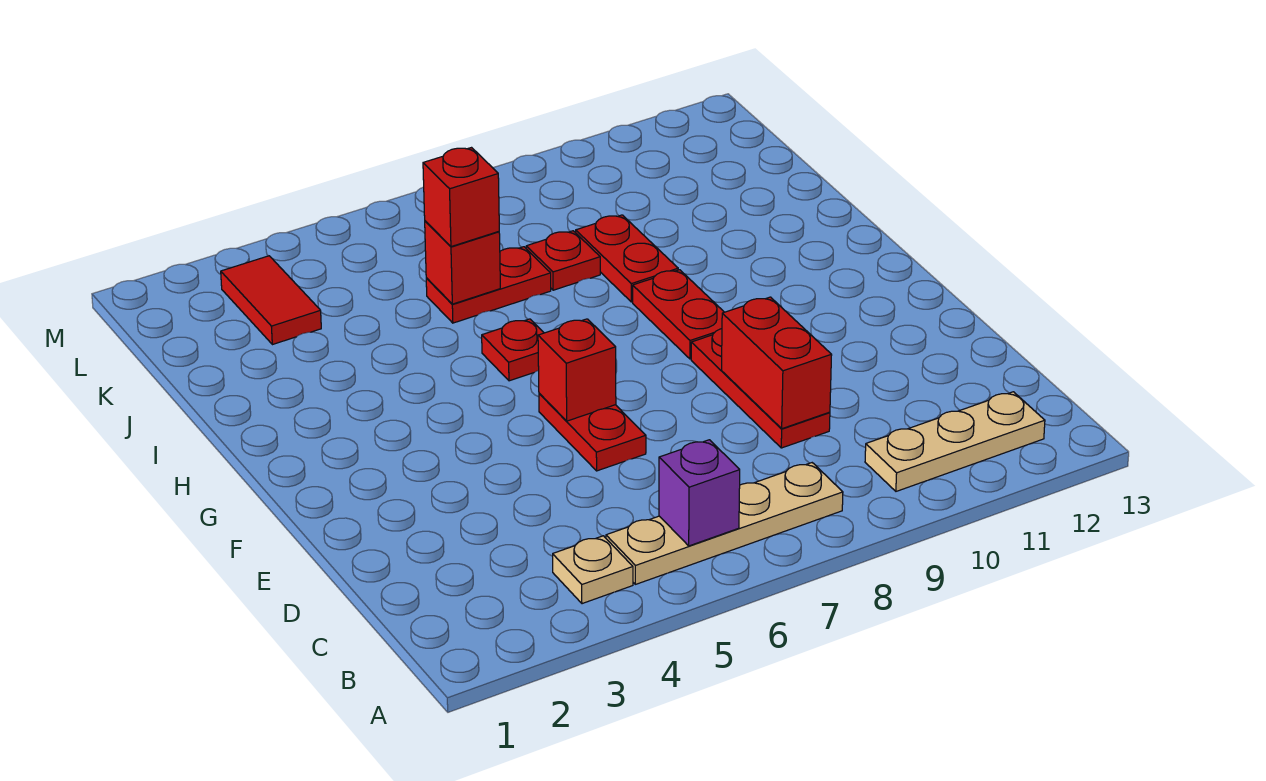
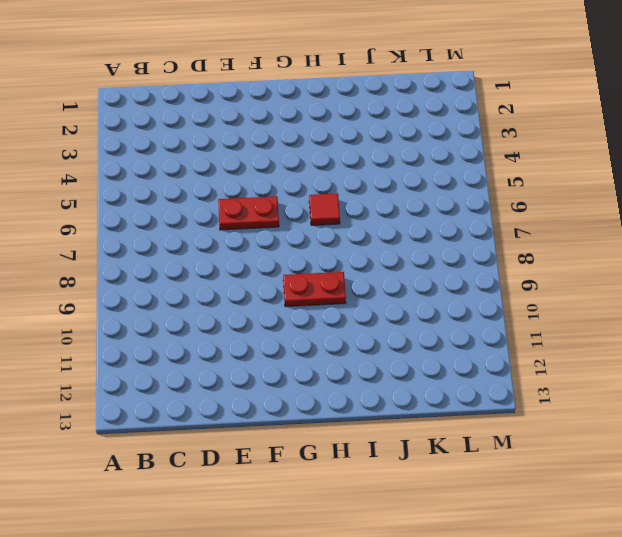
red 1x1 tile [309,193,340,225] -> red 1x1 plate [482,319,544,381]
none -> tan 1x1 plate [553,536,633,604]
none -> tan 1x4 plate [606,463,843,584]
none -> tan 1x3 plate [865,392,1045,491]

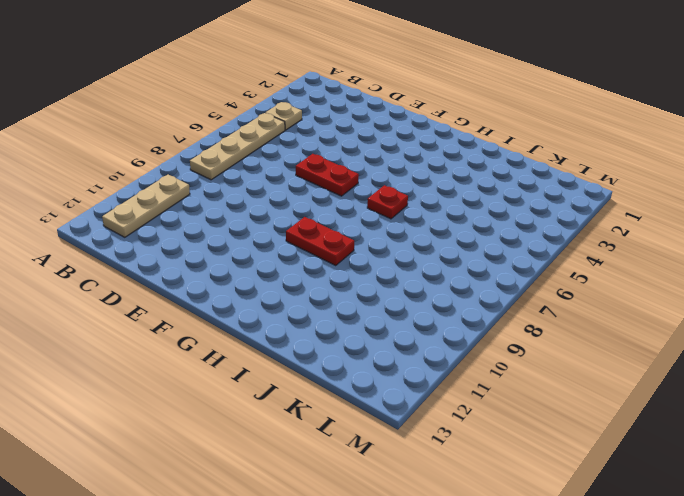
none -> red 1x3 plate [691,329,830,448]
none -> red 1x2 plate [576,215,678,302]
none -> red 1x2 plate [426,247,551,323]

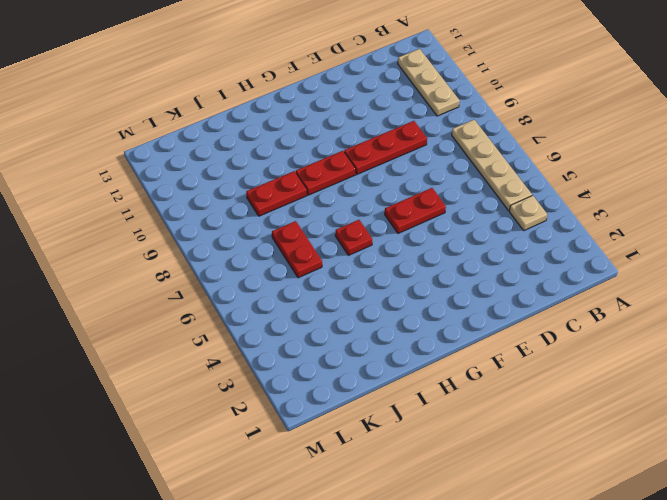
none -> red 1x1 plate [526,231,600,290]
none -> red 1x2 tile [221,256,321,345]
none -> purple 1x1 brick [659,440,740,546]

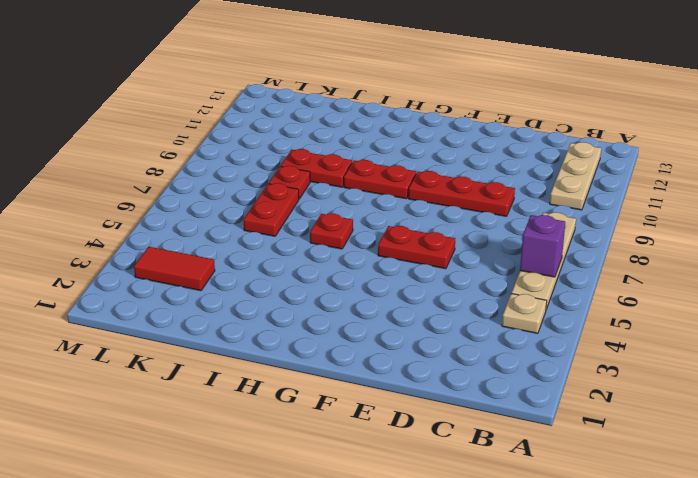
none -> red 1x2 brick [722,297,832,429]
none -> red 1x1 brick [538,319,616,421]
none -> red 1x1 brick [425,221,500,304]

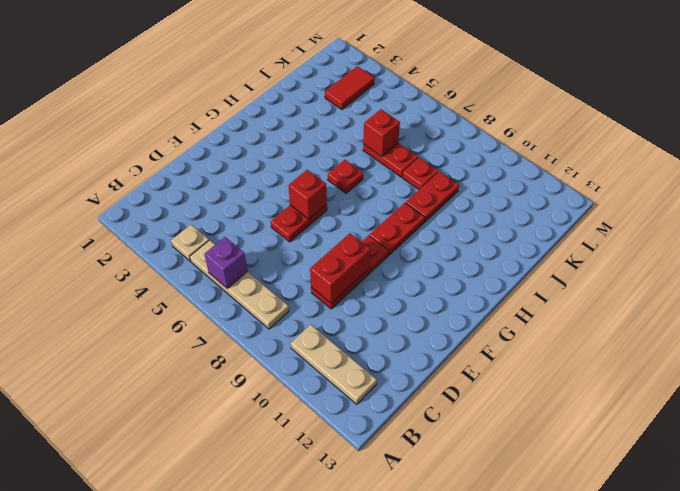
none -> red 1x1 brick [423,148,499,247]

